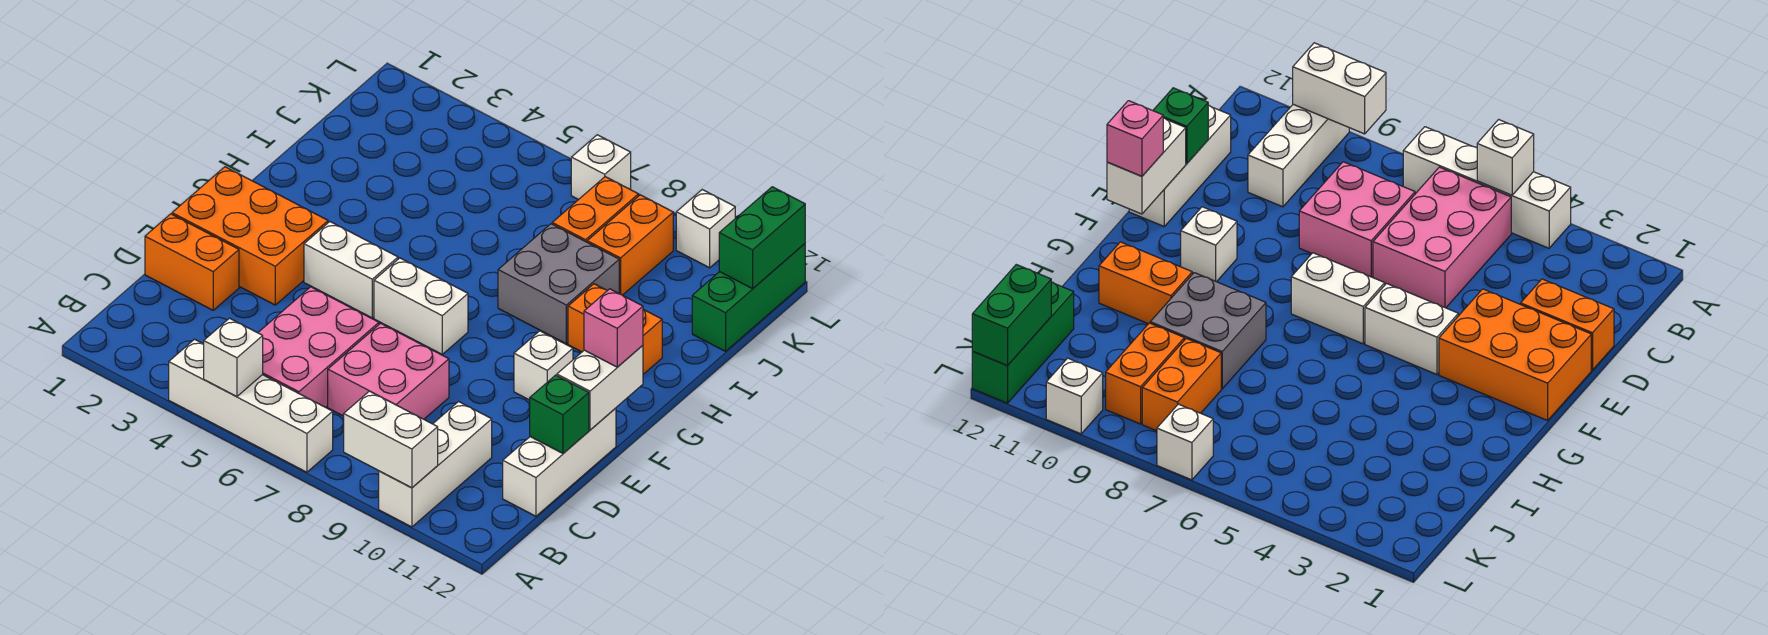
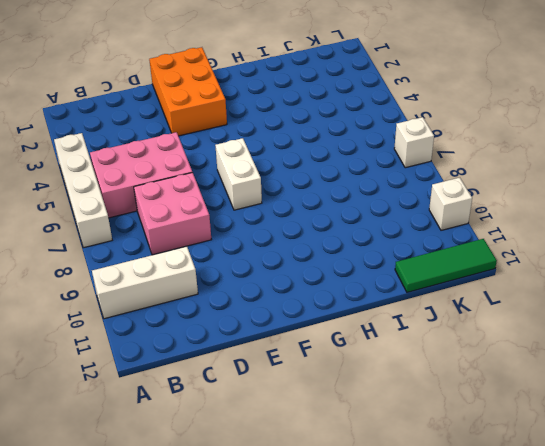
green 1x3 tile [395,239,497,292] -> green 1x3 brick [692,244,805,351]
none -> white 1x3 brick [503,408,616,516]
none -> orange 1x2 brick [145,214,239,310]
none -> white 1x2 brick [304,222,398,318]

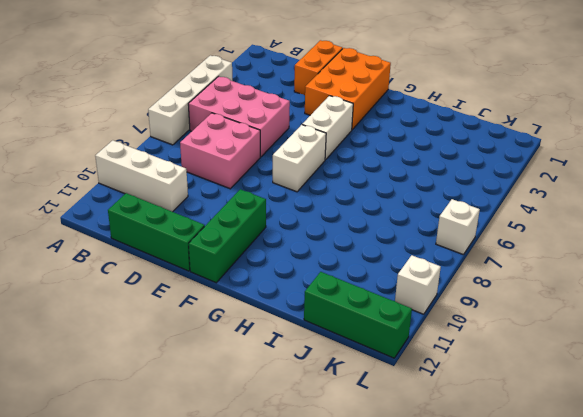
green 1x3 brick [108,193,205,271] -> white 1x3 brick [503,408,616,516]
green 1x3 brick [189,189,266,283] -> white 1x1 brick [514,331,573,400]
none -> grey 2x2 brick [498,224,619,344]
none -> orange 1x2 brick [568,284,662,374]
none -> orange 1x2 brick [552,177,638,242]

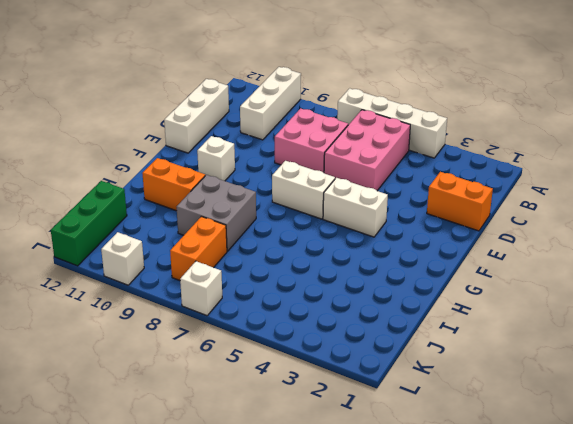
none -> orange 2x3 brick [172,167,328,305]
none -> orange 1x2 brick [587,195,673,295]
none -> white 1x1 brick [204,318,263,397]

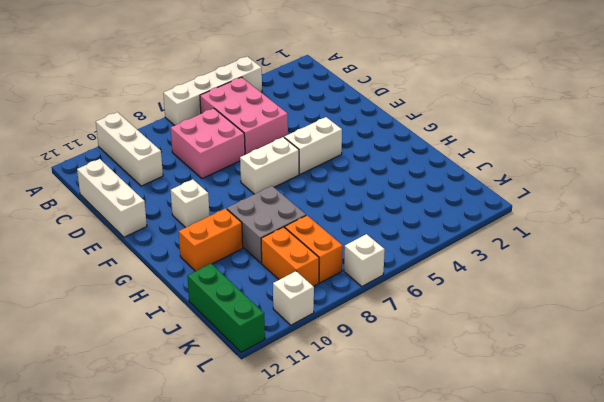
none -> orange 1x2 brick [145,214,239,310]
none -> orange 2x3 brick [172,167,328,305]
none -> white 1x1 brick [204,318,263,397]

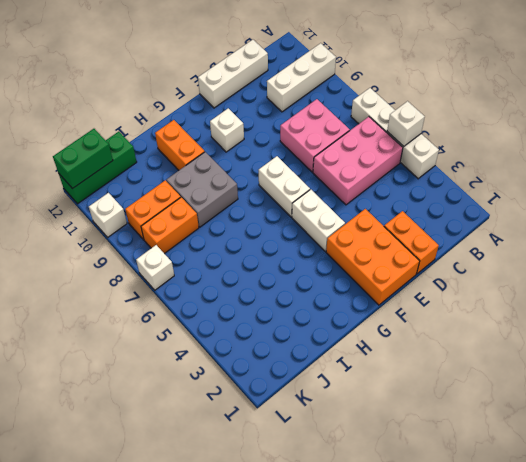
none -> white 1x2 brick [344,391,438,488]
none -> green 1x1 brick [530,375,589,453]
none -> white 1x2 brick [557,345,643,430]

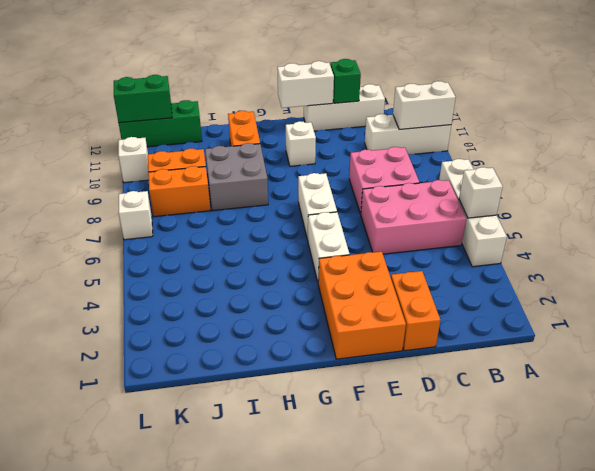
white 1x2 brick [393,81,456,129] -> white 1x2 brick turned to [344,391,438,488]
none -> pink 1x1 brick [584,289,643,367]

